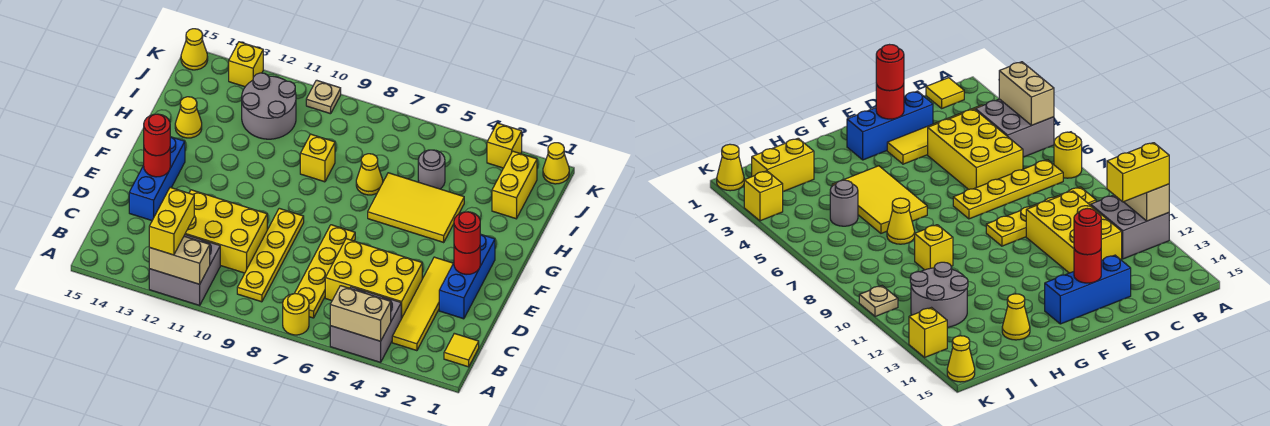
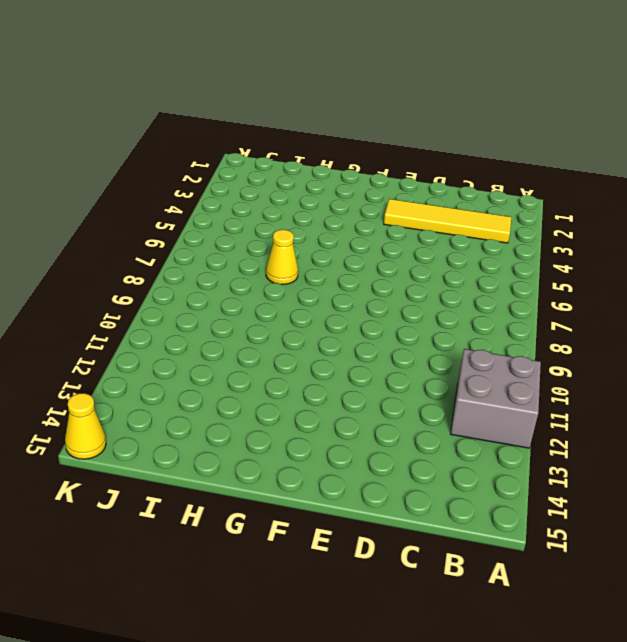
none -> grey 2x2 brick [330,287,401,362]
none -> yellow 1x1 round brick [283,294,309,335]
none -> yellow 1x1 tile [444,333,479,367]
none -> yellow 1x4 plate [294,225,355,318]

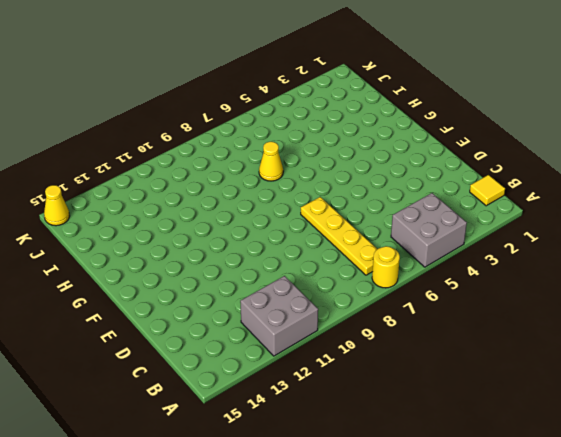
none -> yellow 1x4 tile [392,257,453,351]
none -> yellow 1x4 plate [237,208,304,302]
none -> yellow 2x3 brick [325,239,422,319]
none -> yellow 2x3 brick [185,190,267,273]

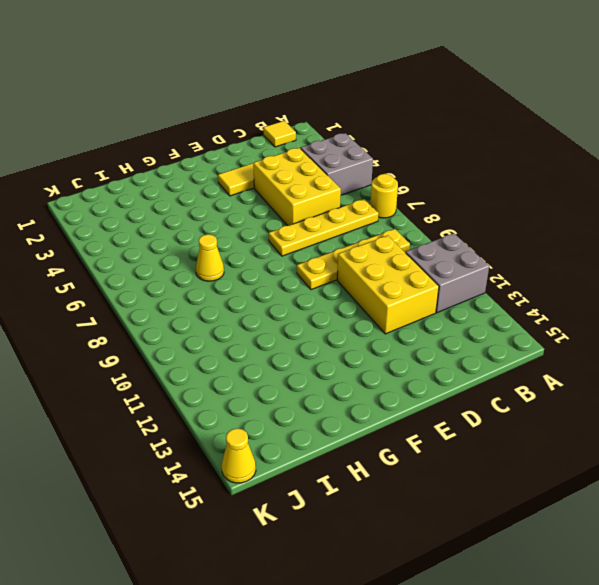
none -> blue 1x3 brick [439,235,495,319]
none -> blue 1x3 brick [129,137,185,221]
none -> yellow 2x3 tile [368,173,464,242]
none -> yellow 1x1 brick [300,134,335,182]

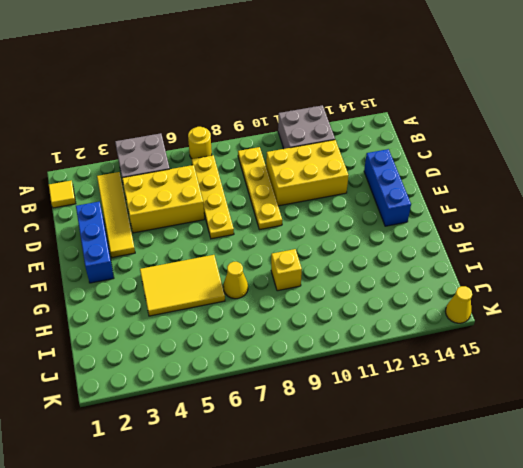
none -> yellow 1x1 cone [175,97,202,138]
none -> yellow 1x2 brick [492,151,537,219]
none -> grey 1x1 round brick [418,150,445,189]
none -> grey 2x2 round brick [242,73,296,139]

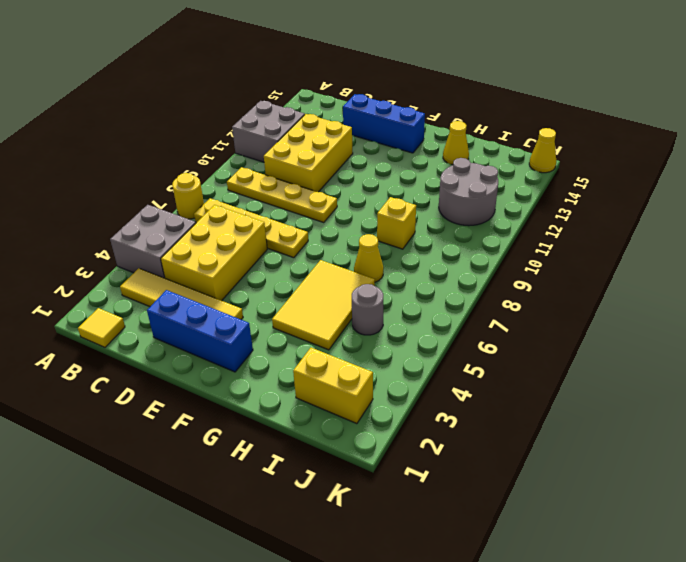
none -> yellow 1x1 cone [543,143,569,184]
none -> yellow 1x1 brick [487,123,522,168]
none -> tan 1x1 plate [306,80,341,114]
none -> yellow 1x1 brick [229,42,263,87]

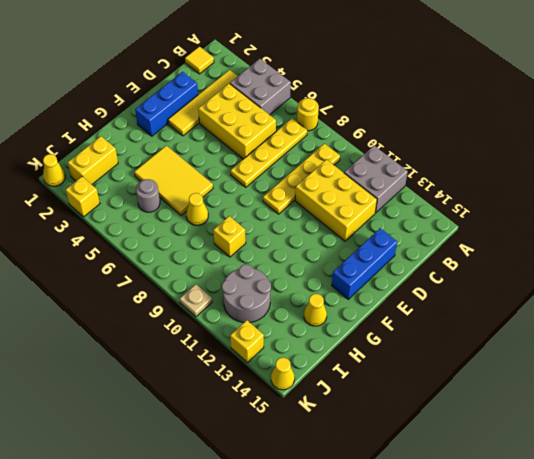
none -> tan 1x2 brick [330,286,391,341]
none -> tan 1x2 brick [149,236,210,284]
none -> red 1x1 round brick [454,246,480,275]
none -> red 1x1 round brick [144,149,170,177]

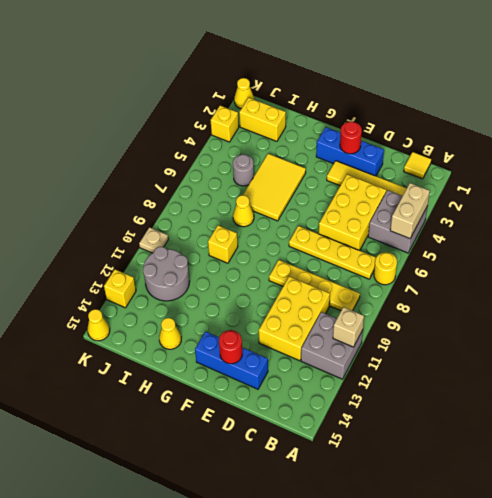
tan 1x1 brick [333,307,364,347] -> tan 1x2 brick [149,236,210,284]
none -> yellow 1x2 brick [149,187,194,255]
none -> red 1x1 round brick [454,212,481,253]
none -> red 1x1 round brick [144,114,170,156]

